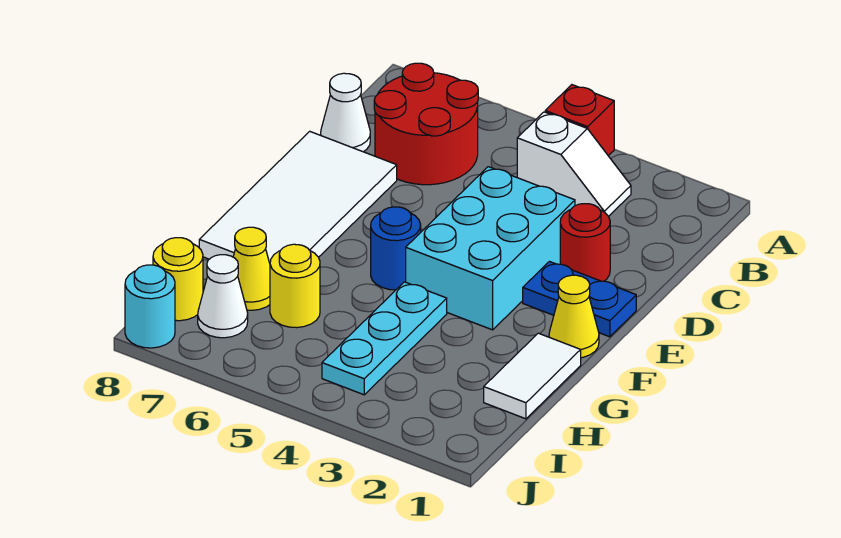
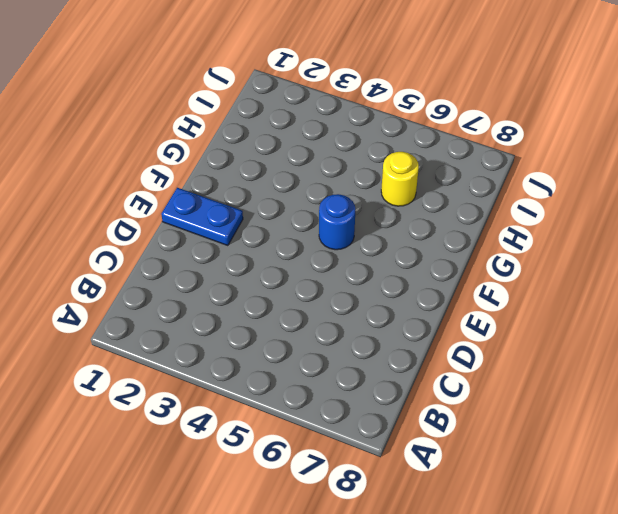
none -> red 1x1 brick [545,85,614,156]
none -> white 1x2 slope [517,112,631,216]
none -> red 2x2 round brick [374,63,478,185]

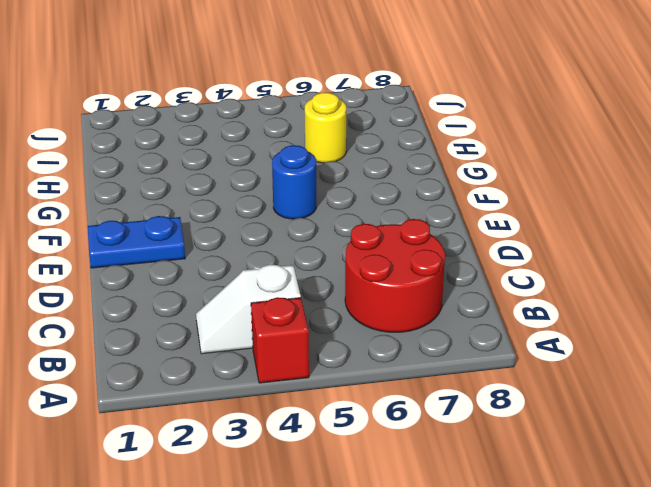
none -> white 1x1 cone [321,73,370,152]
none -> red 1x1 round brick [560,204,610,281]
none -> cyan 2x3 brick [406,167,575,330]

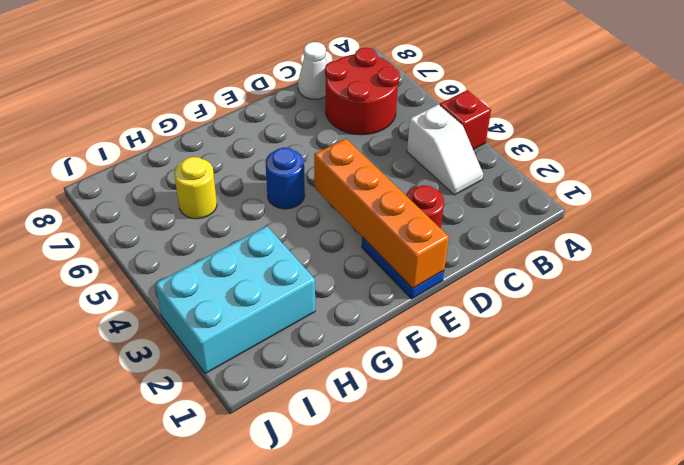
orange 1x4 brick [314,139,449,288] -> none
cyan 2x3 brick [155,226,315,374] -> cyan 2x3 brick moved to [406,167,575,330]
none -> white 2x4 tile [199,131,397,263]
none -> yellow 1x1 cone [549,275,599,358]
none -> white 1x2 tile [484,333,581,419]

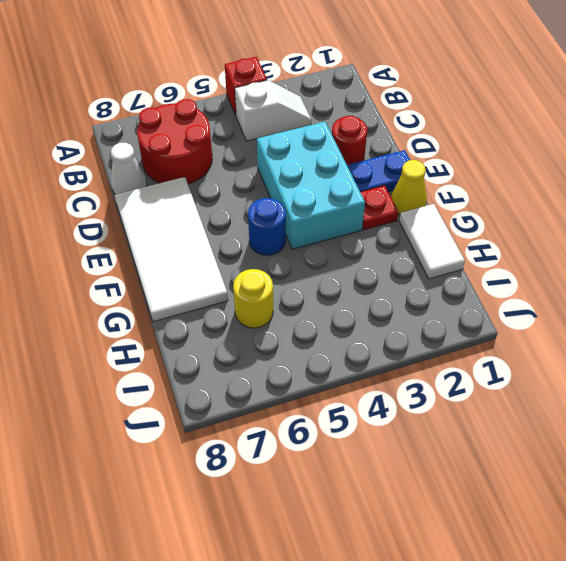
red 1x1 plate [360,185,398,230] -> none
none -> cyan 1x3 plate [322,282,447,395]
none -> yellow 1x1 cone [233,227,270,310]
none -> white 1x1 cone [198,255,248,338]

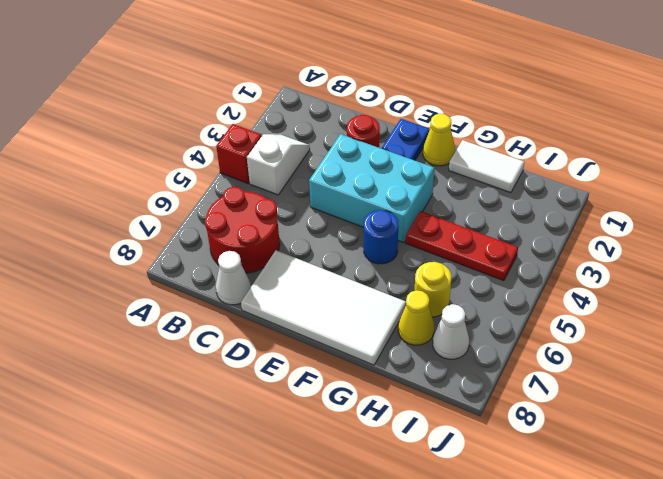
red 1x3 plate [406,211,518,281] -> cyan 1x3 plate [322,282,447,395]
none -> yellow 1x1 round brick [153,238,203,321]
none -> cyan 1x1 round brick [125,265,175,348]

